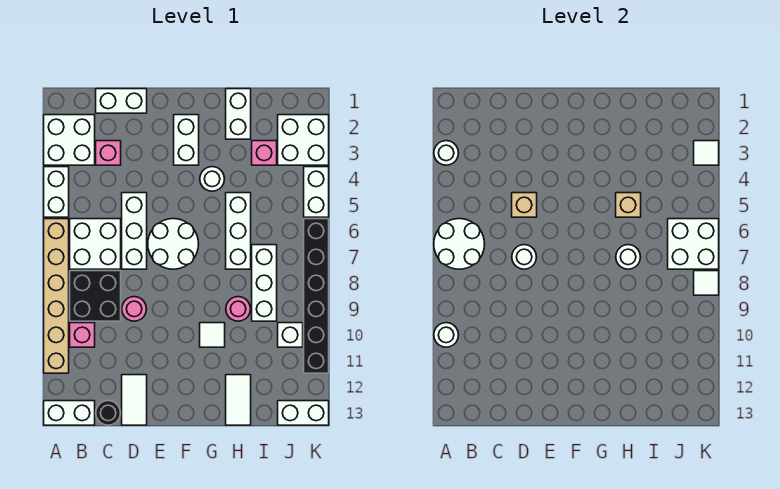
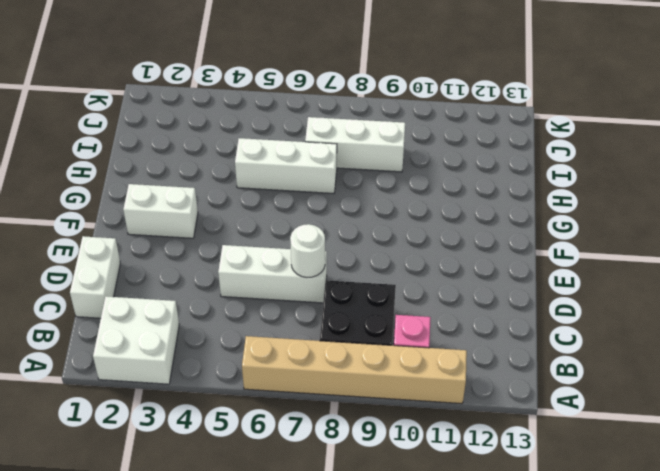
none -> white 1x2 brick [44,167,69,217]
none -> white 1x2 brick [44,401,95,425]
none -> white 2x2 brick [70,219,121,269]
none -> pink 1x1 brick [96,141,121,165]

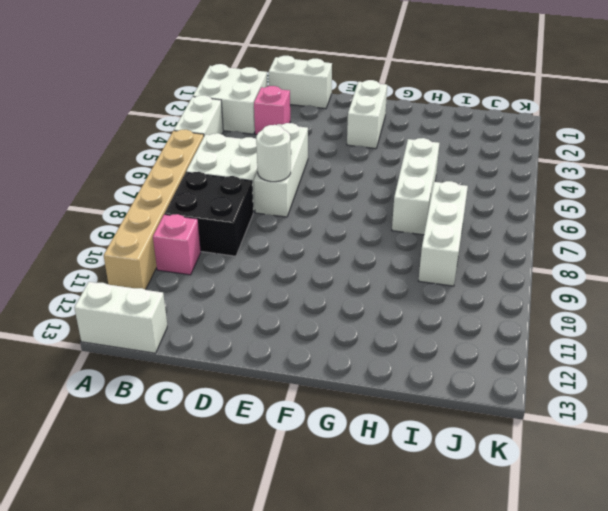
none -> black 1x1 round brick [96,401,120,425]
none -> pink 1x1 round brick [122,297,146,321]
none -> white 1x2 tile [122,375,147,425]
none -> white 2x2 round brick [148,219,199,269]

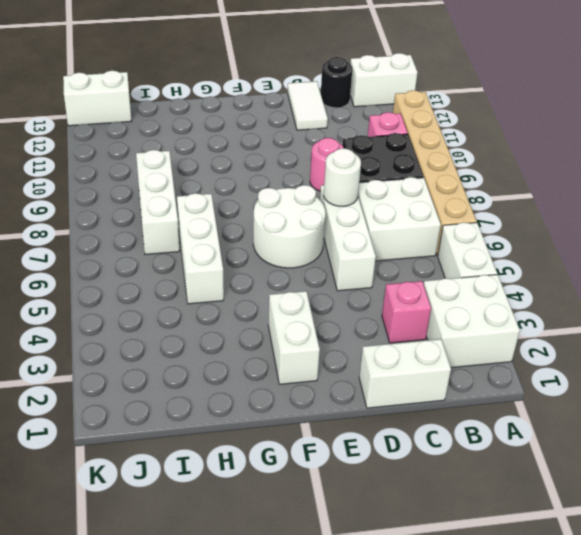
none -> white 1x1 round brick [200,167,224,191]
none -> white 1x1 tile [200,323,225,347]
none -> white 1x2 brick [226,89,251,139]
none -> pink 1x1 round brick [226,297,250,321]

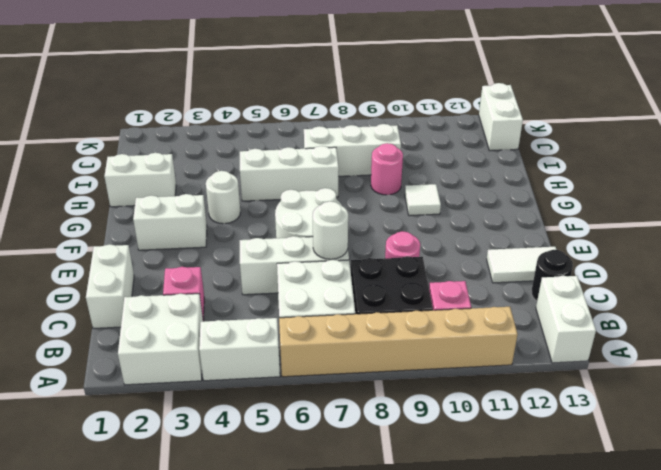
none -> white 1x2 tile [226,375,251,425]
none -> pink 1x1 brick [252,141,277,165]
none -> white 2x2 brick [278,115,329,165]
none -> white 1x1 brick [278,323,303,347]

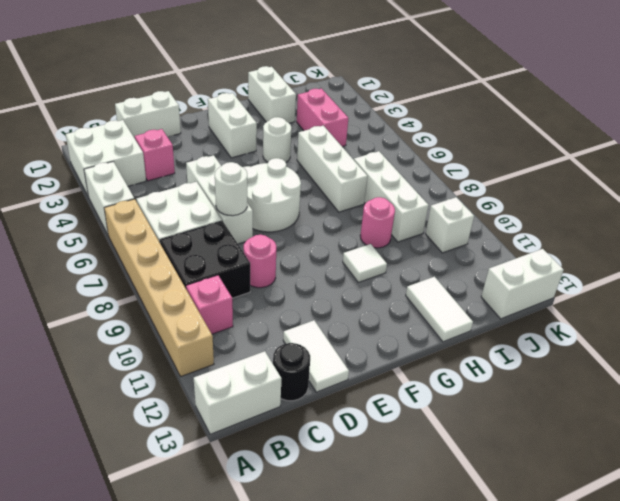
pink 1x2 brick [297,88,348,147] -> pink 1x1 brick [252,141,277,165]
none -> white 2x2 brick [278,115,329,165]
none -> white 1x2 brick [304,167,329,217]
none -> black 1x6 brick [304,219,329,373]
none -> white 1x1 round brick [434,141,458,165]

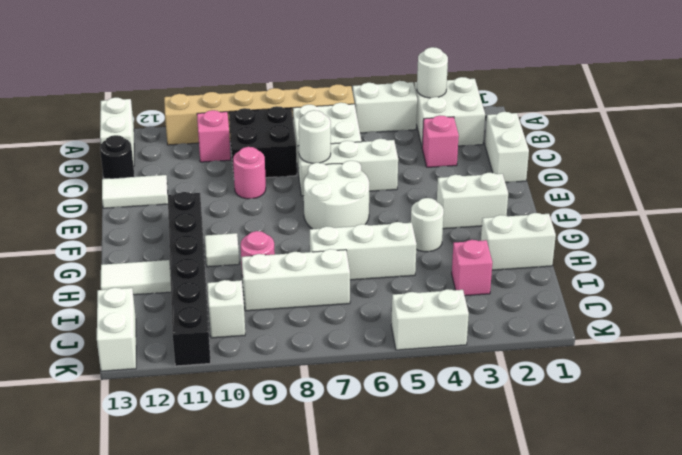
black 1x6 brick [168,192,211,366] -> black 1x6 brick turned to [304,219,329,373]
none -> white 2x2 brick [278,115,329,165]
none -> white 2x2 round brick [434,219,485,269]
none -> white 1x1 round brick [434,323,458,347]
none -> tan 1x1 brick [512,193,537,217]

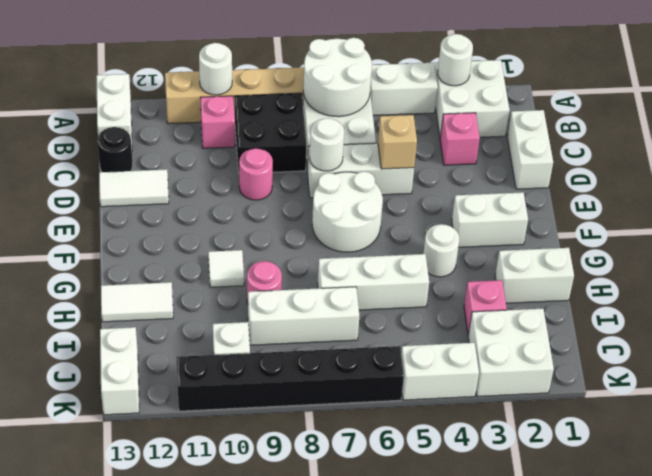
none -> tan 1x1 brick [616,193,641,217]
none -> white 1x1 round brick [616,245,640,269]
none -> white 2x2 brick [668,219,719,269]
none -> white 1x1 tile [694,141,719,165]

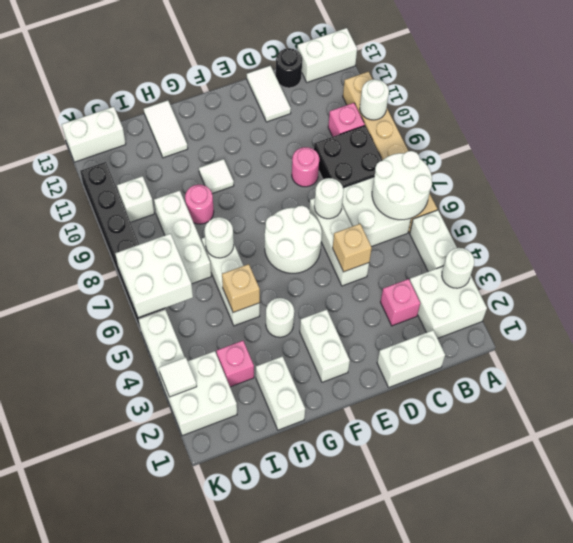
none -> white 1x1 tile [694,271,719,295]

